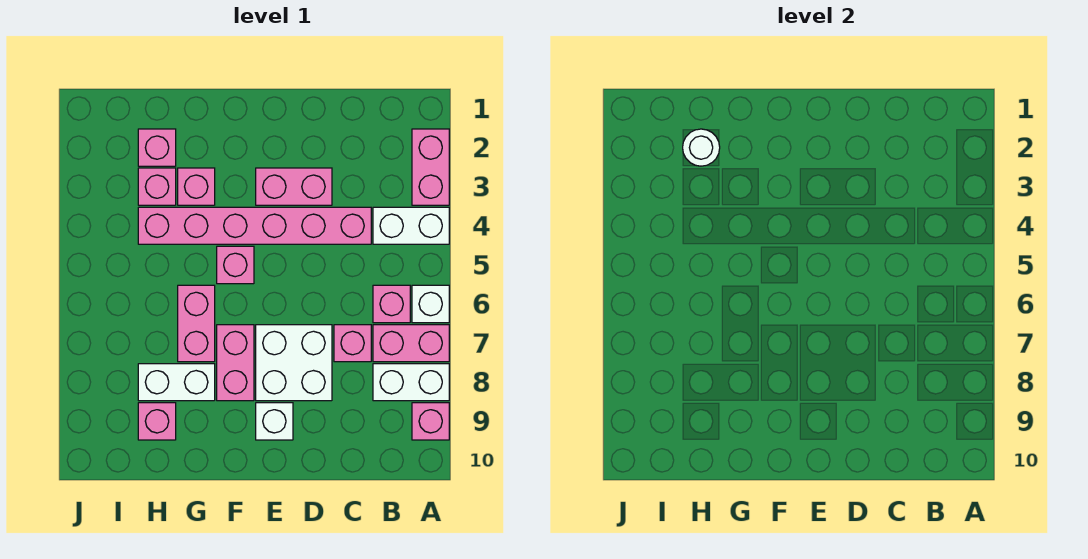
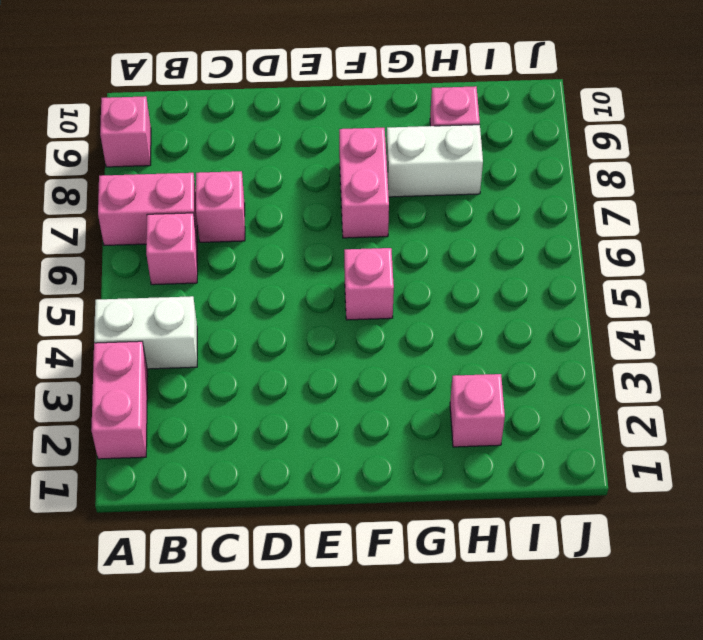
none -> white 1x1 brick [412,285,449,323]
none -> white 1x2 brick [373,364,449,401]
none -> pink 1x6 brick [138,207,371,244]

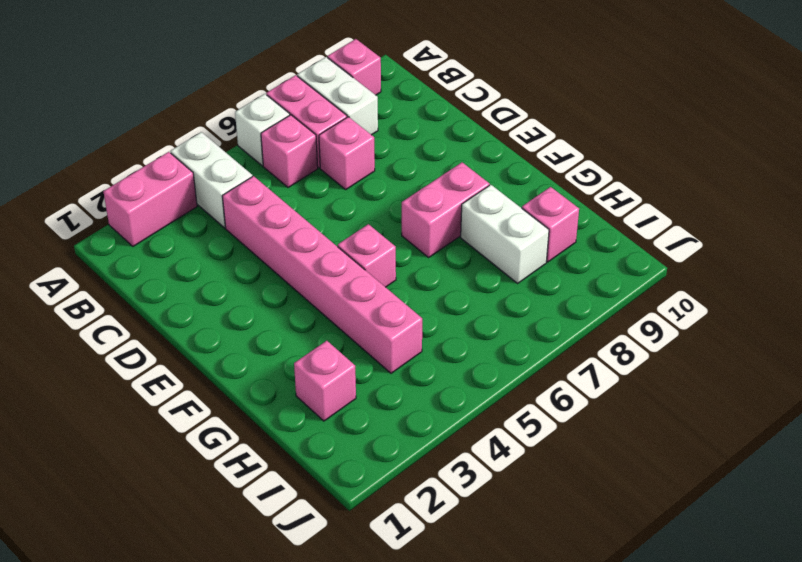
none -> pink 1x2 brick [256,168,332,205]
none -> white 2x2 brick [256,325,332,401]
none -> white 1x1 brick [256,403,293,440]

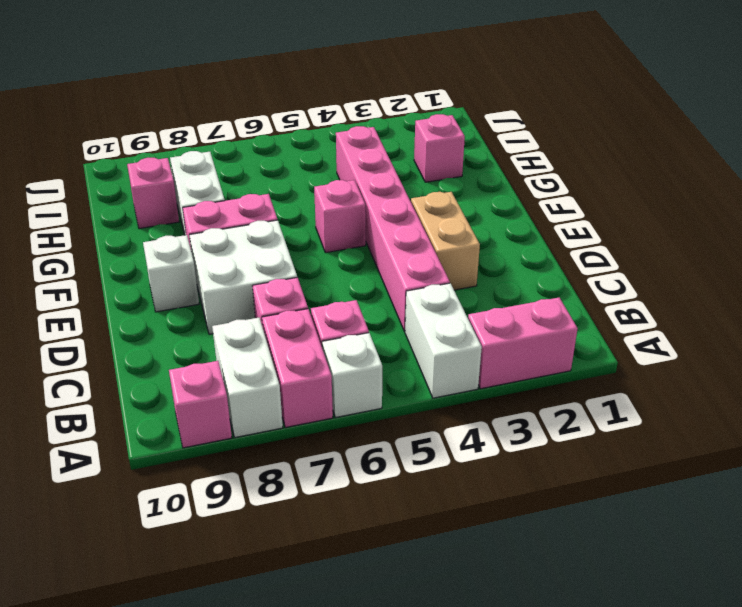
tan 1x2 brick [411,192,480,290] -> pink 1x2 brick [256,168,332,205]
none -> pink 1x1 brick [178,168,215,205]
none -> pink 1x2 brick [178,285,215,362]
none -> pink 1x1 brick [138,168,176,205]

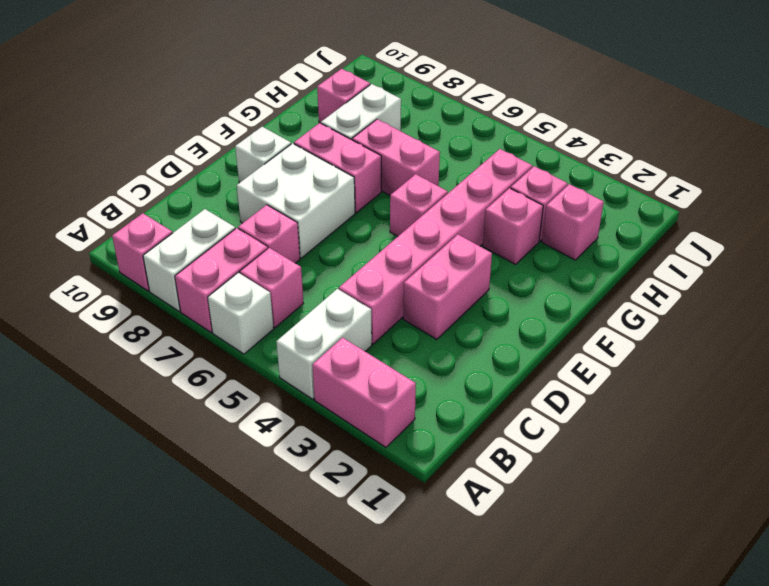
none -> white 1x1 round brick [683,129,720,166]

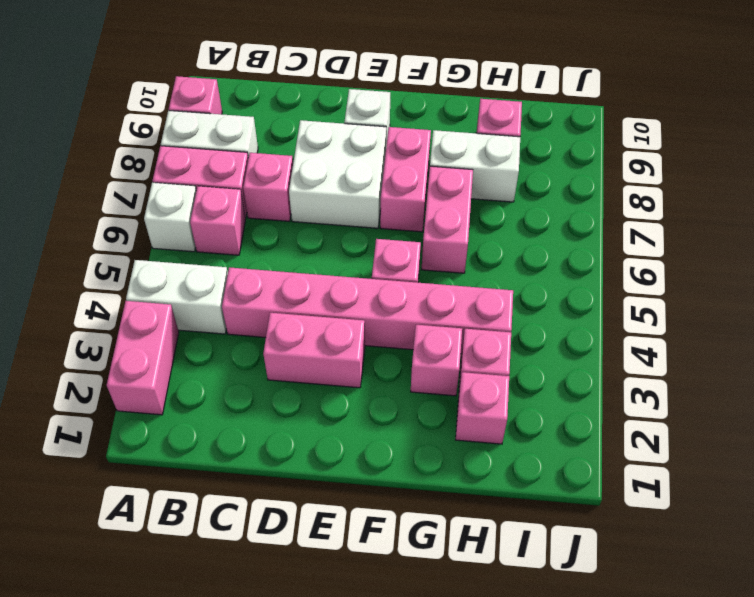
none -> white 1x1 round brick [683,129,720,166]

